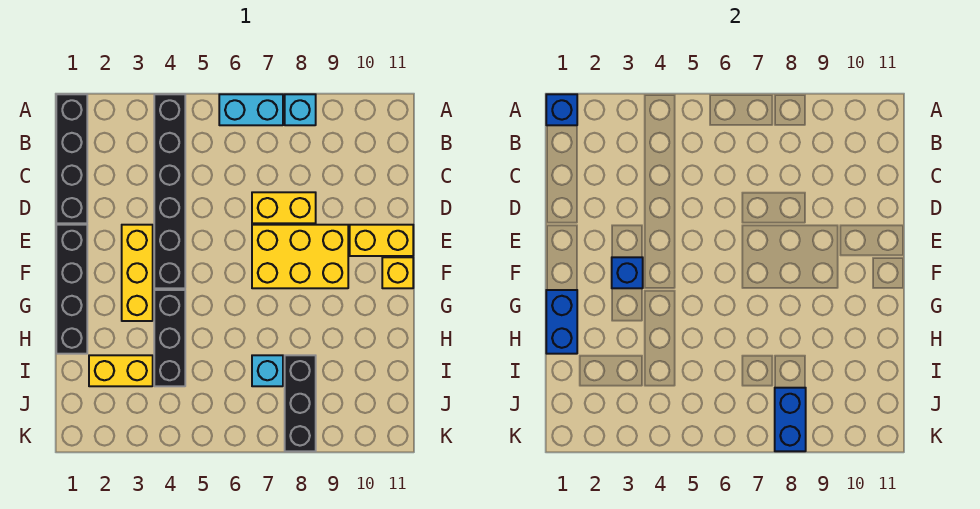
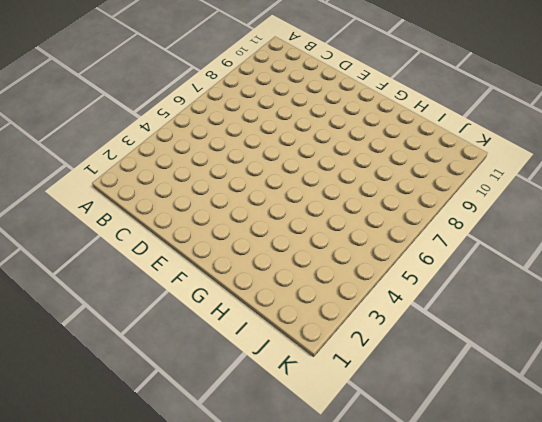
none -> black 1x4 brick [56,94,87,223]
none -> black 1x6 brick [154,94,185,288]
none -> cyan 1x2 brick [219,94,283,125]

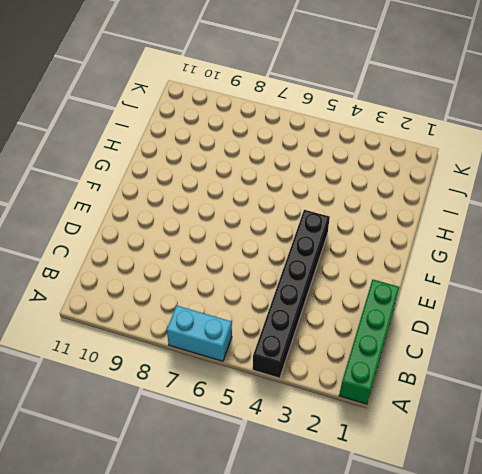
green 1x4 brick [339,280,399,404] -> black 1x4 brick [56,94,87,223]
none -> cyan 1x1 brick [285,94,316,125]
none -> yellow 1x2 brick [252,192,316,223]
none -> black 1x4 brick [56,225,87,354]

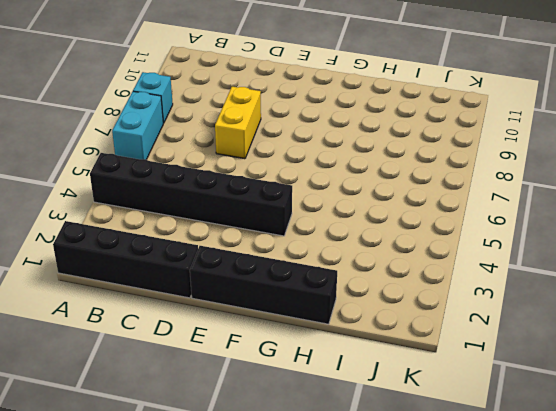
none -> yellow 1x3 brick [122,225,153,321]
none -> yellow 2x3 brick [252,225,348,288]
none -> yellow 1x2 brick [350,225,413,256]

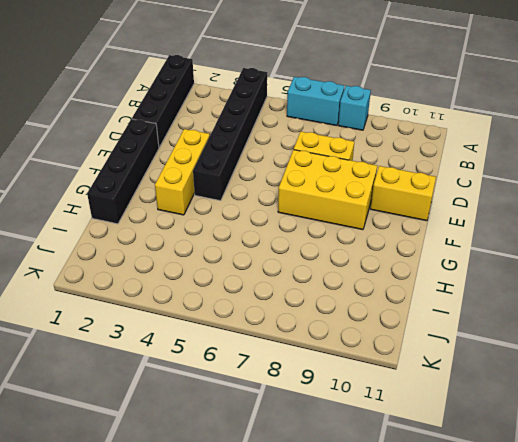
none -> yellow 1x1 brick [382,257,413,288]
none -> black 1x3 brick [154,290,185,386]
none -> yellow 1x2 brick [89,355,153,386]

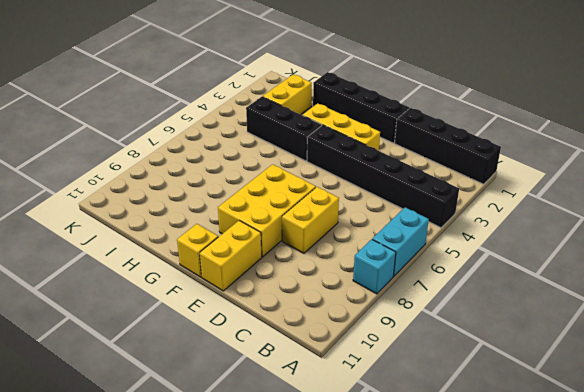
none -> cyan 1x1 brick [252,355,283,386]
none -> black 1x3 brick [285,355,316,451]
none -> blue 1x1 brick [546,94,577,125]

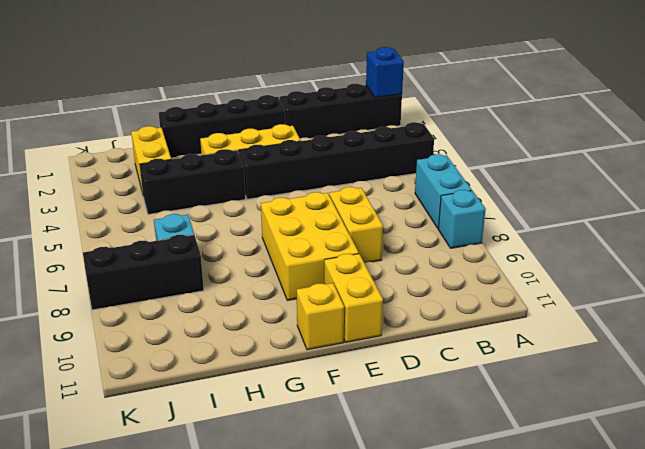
none -> blue 1x1 brick [612,257,643,288]
none -> blue 1x2 brick [546,290,577,354]
none -> blue 1x2 brick [775,388,806,451]

